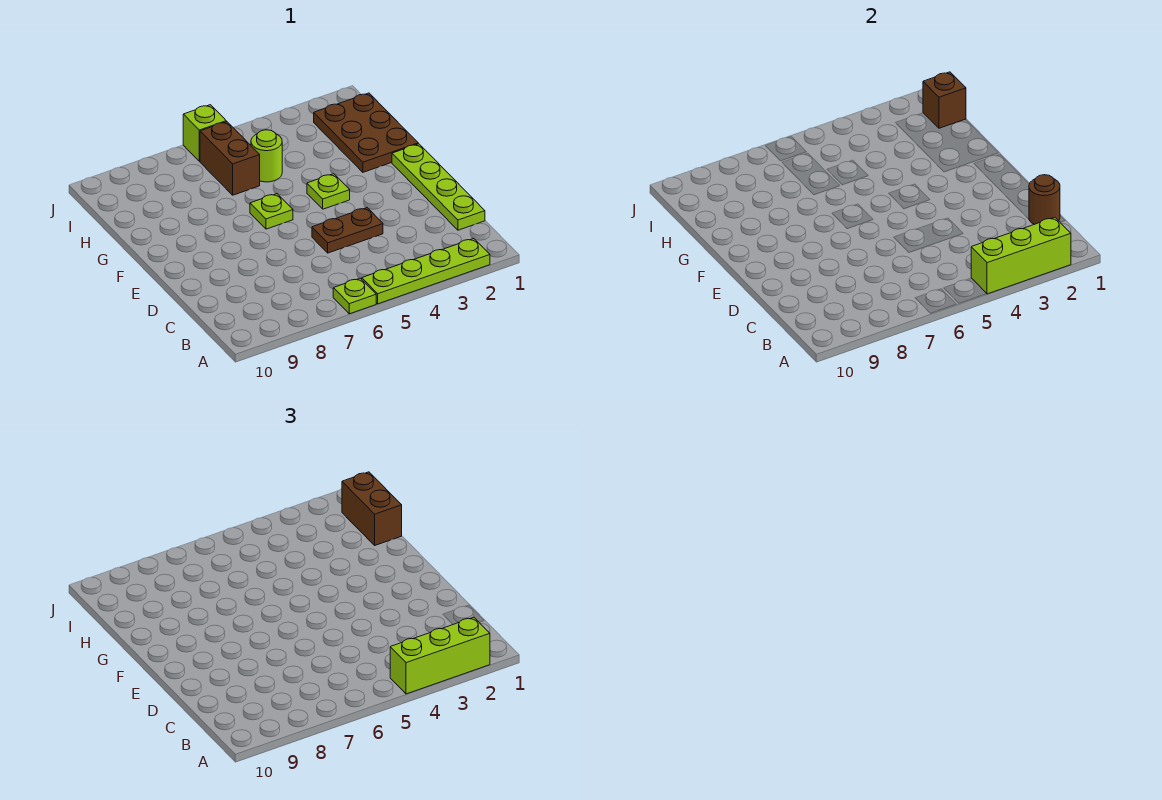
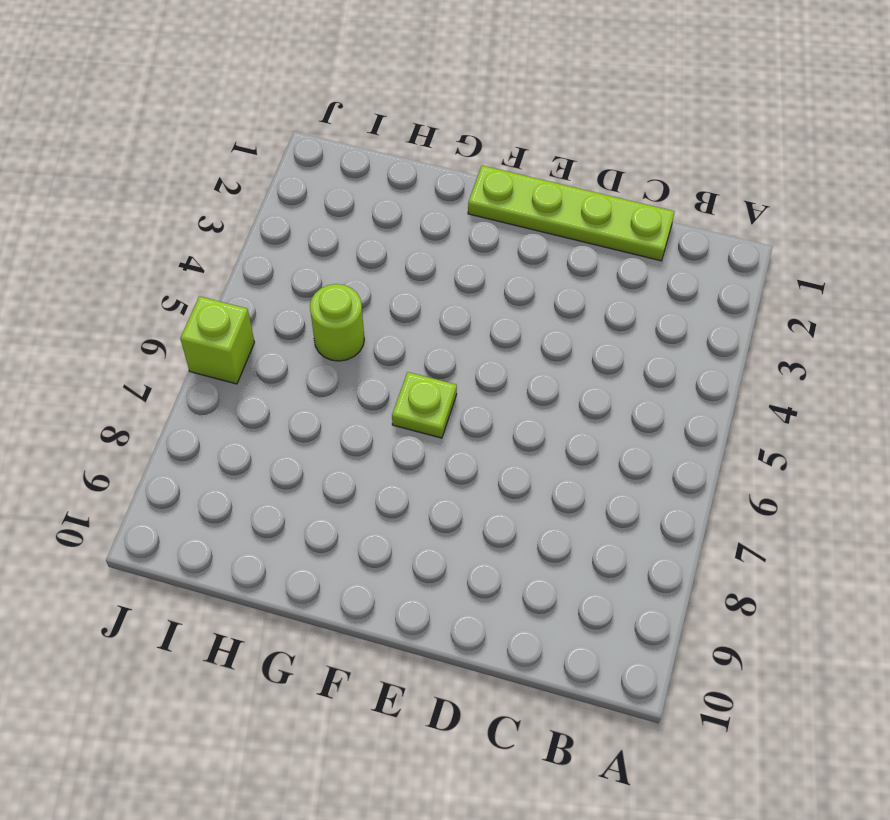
none -> lime 1x4 plate [362,239,490,304]
none -> lime 1x1 plate [333,278,376,314]
none -> brown 1x2 plate [312,208,383,253]

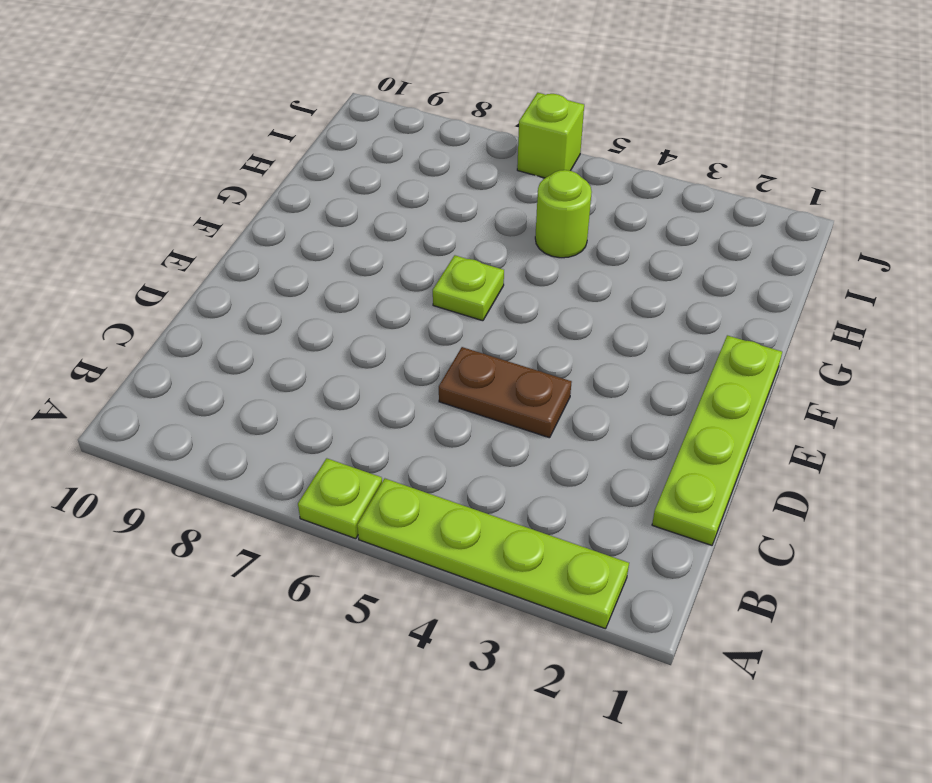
none -> lime 1x1 plate [307,174,350,209]
none -> brown 2x3 plate [314,93,418,172]
none -> brown 1x2 brick [200,122,260,195]

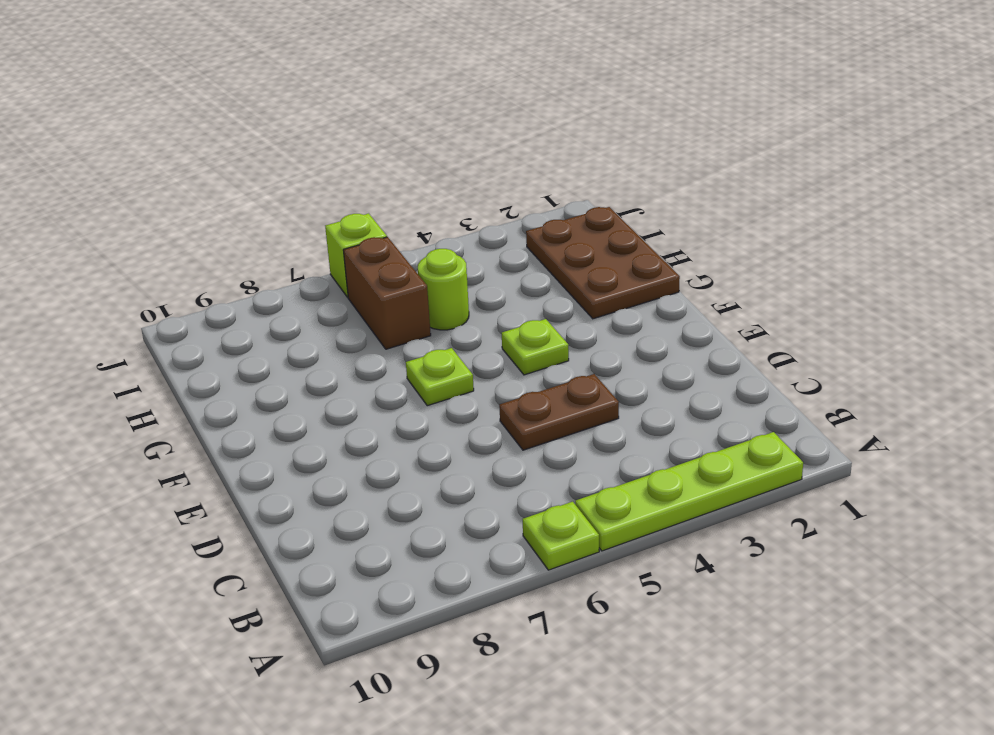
none -> lime 1x4 plate [392,144,485,230]
none -> lime 1x3 brick [971,217,1071,294]
none -> brown 1x1 round brick [1029,175,1060,224]

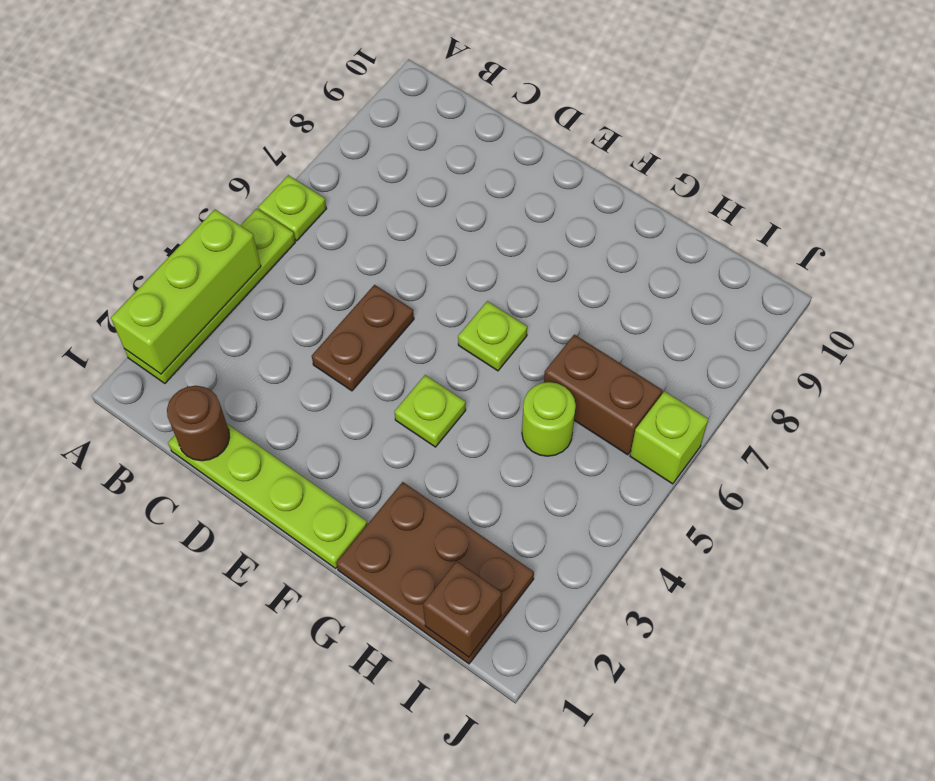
none -> lime 1x3 brick [390,617,490,694]
none -> brown 1x2 brick [342,472,402,545]

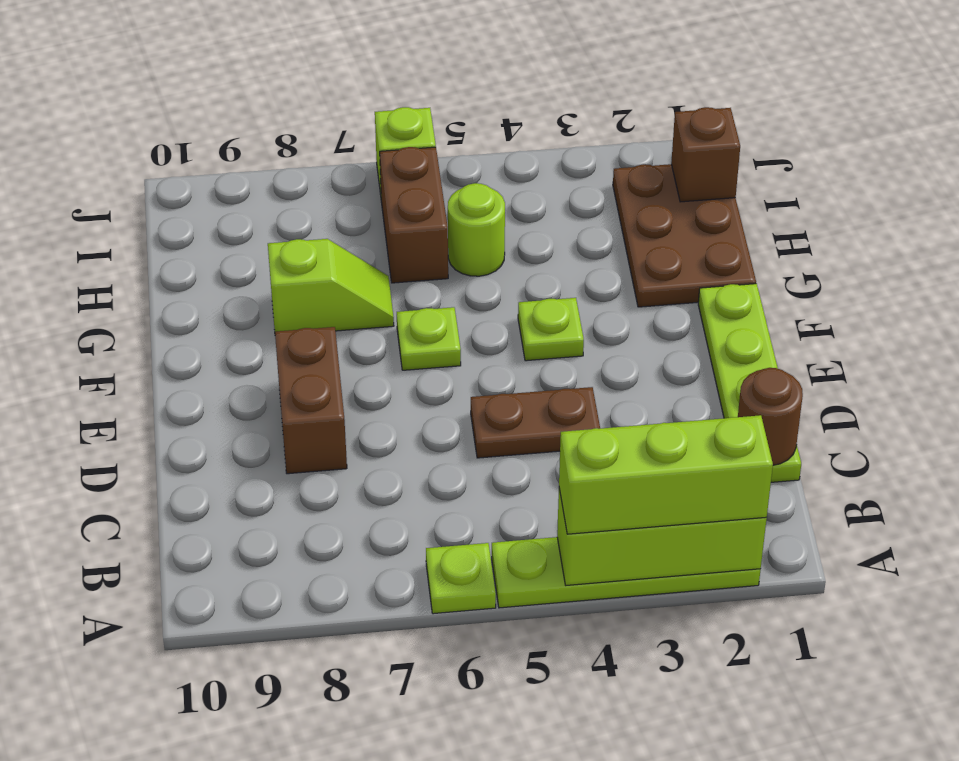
brown 1x2 brick [275,327,347,474] -> brown 1x2 brick moved to [342,472,402,545]
lime 1x2 slope [268,239,394,332] -> none

